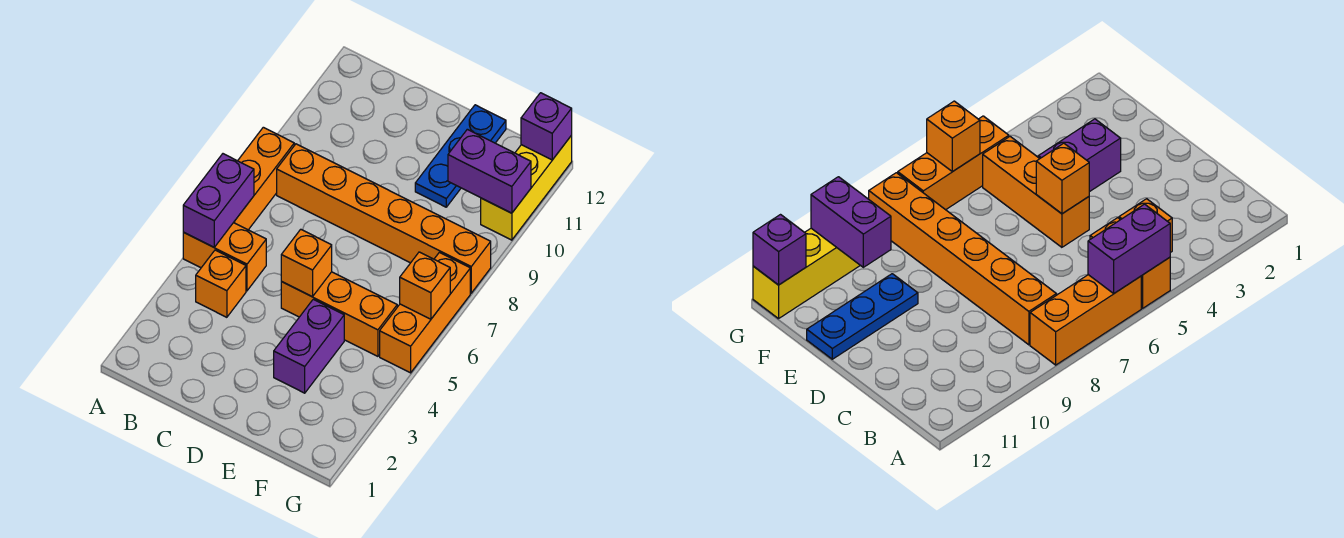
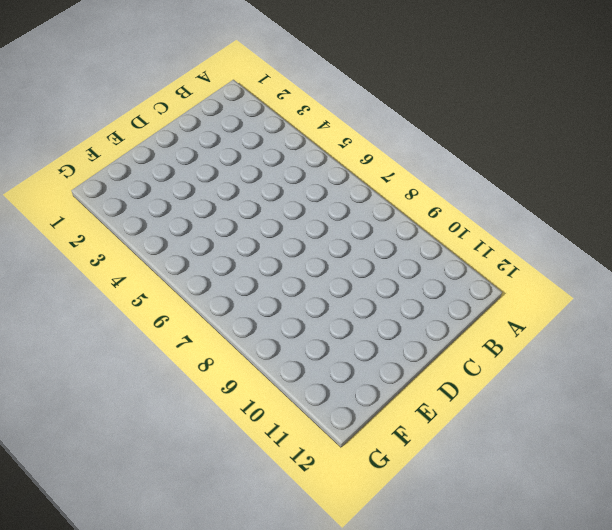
none -> orange 1x2 brick [183,223,266,291]
none -> orange 1x3 brick [234,127,294,230]
none -> orange 1x1 brick [196,250,246,317]

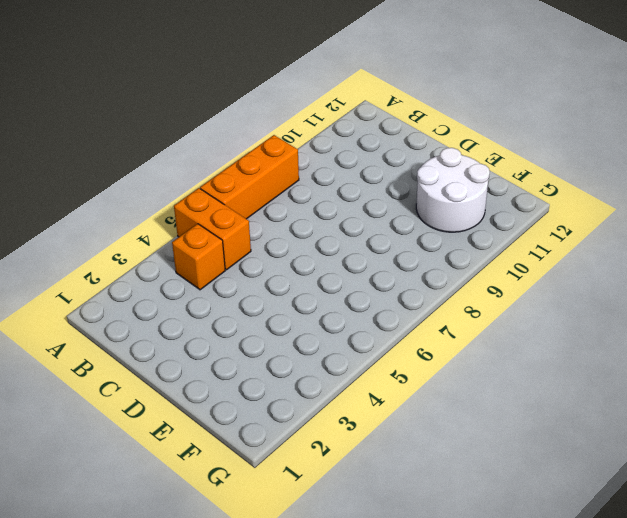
white 2x2 round brick [416,148,490,232] -> blue 1x3 plate [415,105,506,207]
none -> orange 1x6 brick [277,144,491,293]
none -> orange 1x3 brick [281,272,397,356]
none -> purple 1x2 brick [274,299,344,393]

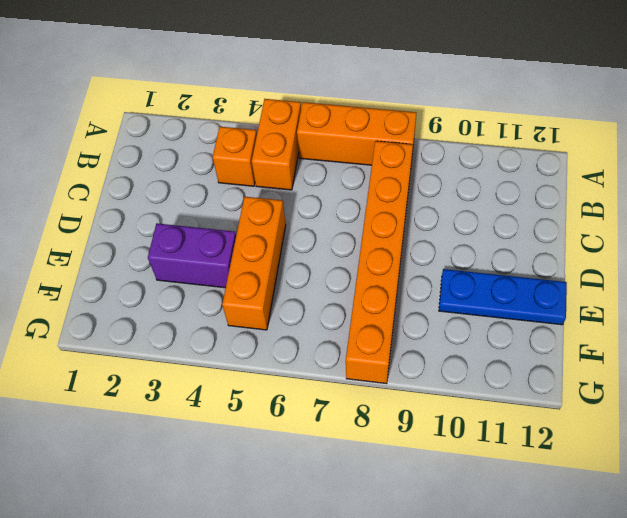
none -> orange 1x3 brick [380,252,470,373]
none -> yellow 1x3 brick [481,135,572,240]
none -> purple 1x2 brick [183,154,254,247]

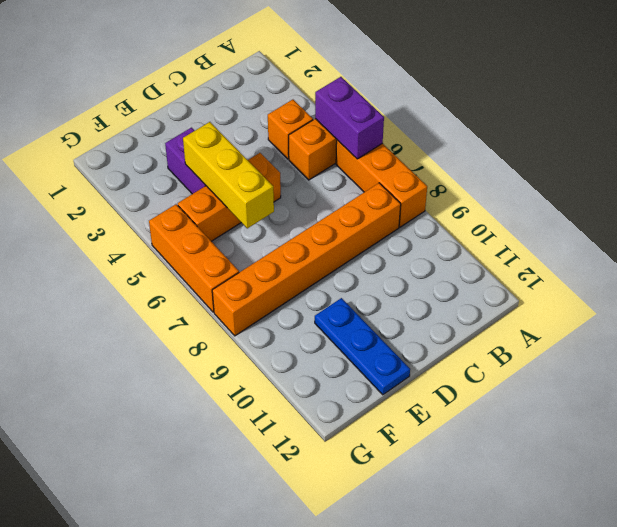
yellow 1x3 brick [183,122,274,228] -> yellow 1x3 brick moved to [481,135,572,240]
none -> orange 1x1 brick [281,229,332,297]
none -> purple 1x2 brick [448,129,531,213]
none -> orange 1x1 brick [400,252,450,319]

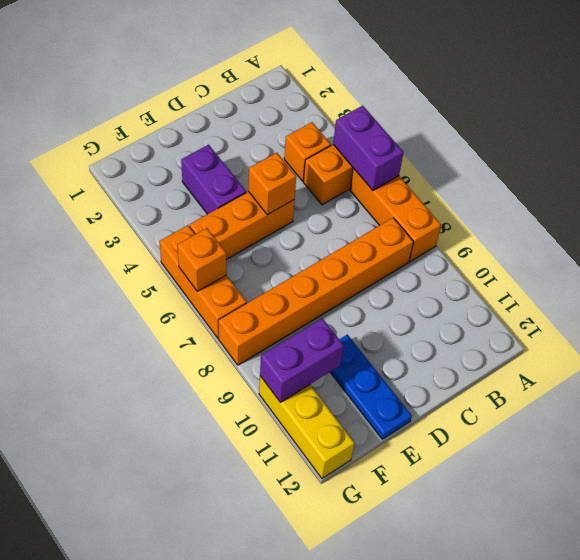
none -> purple 1x1 brick [521,93,572,160]

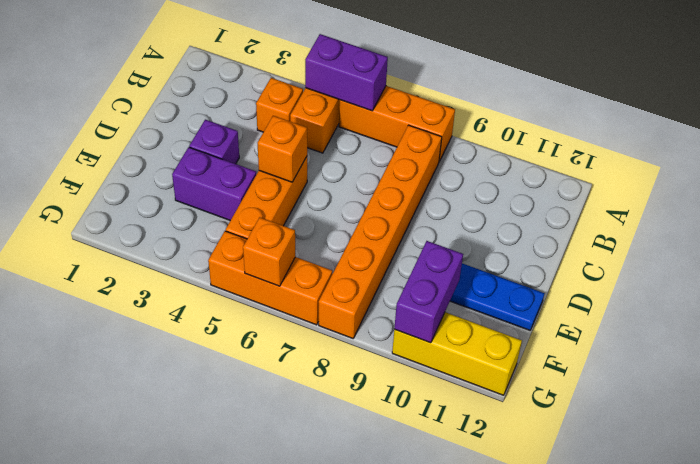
purple 1x1 brick [189,120,239,164] -> purple 1x1 brick moved to [521,93,572,160]

